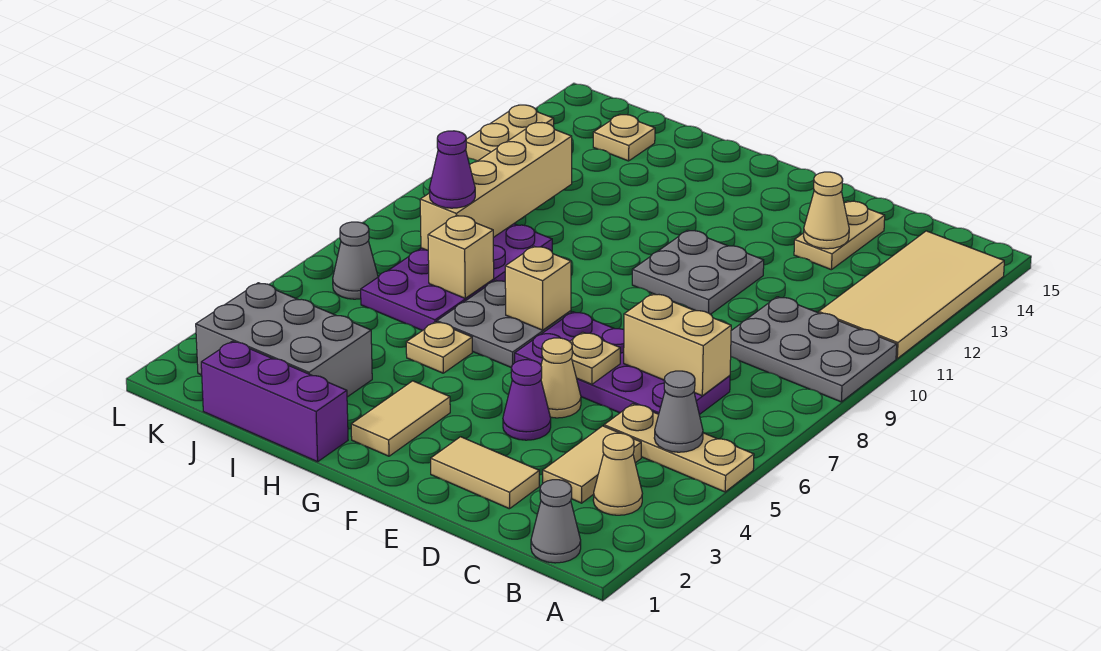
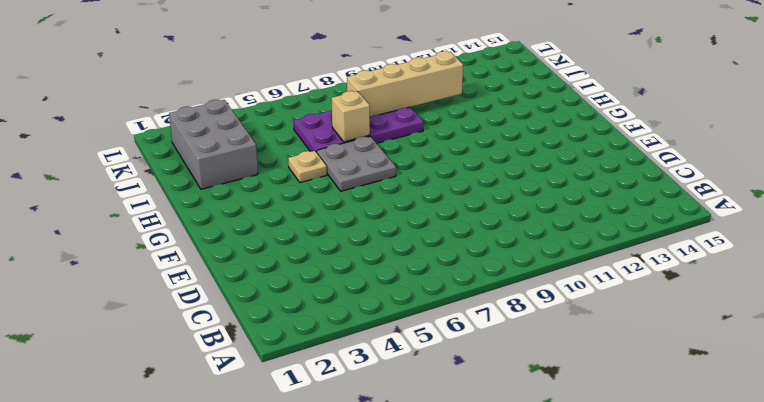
none -> tan 1x3 plate [604,404,754,492]
none -> grey 2x3 plate [731,297,897,402]
none -> tan 2x4 tile [819,231,1004,358]

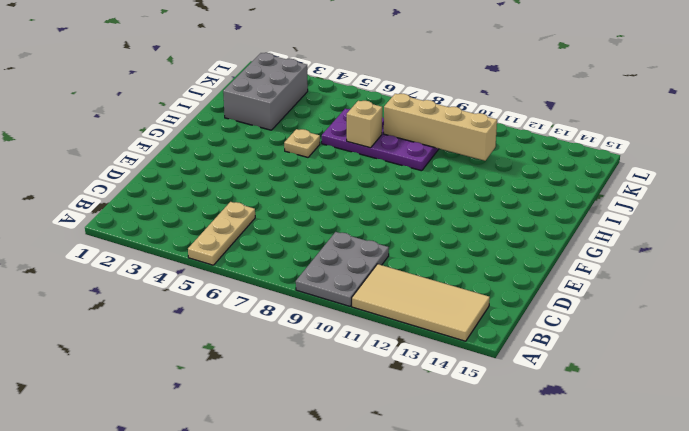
none -> grey 1x1 cone [531,480,581,563]
none -> tan 1x1 cone [593,433,642,515]
none -> tan 1x2 tile [543,426,641,503]

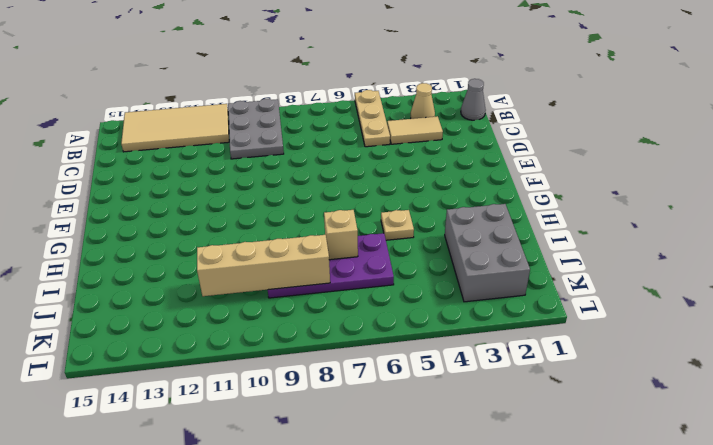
none -> purple 2x4 plate [515,312,730,415]
none -> tan 1x2 tile [431,437,539,509]
none -> tan 1x2 plate [794,201,885,270]

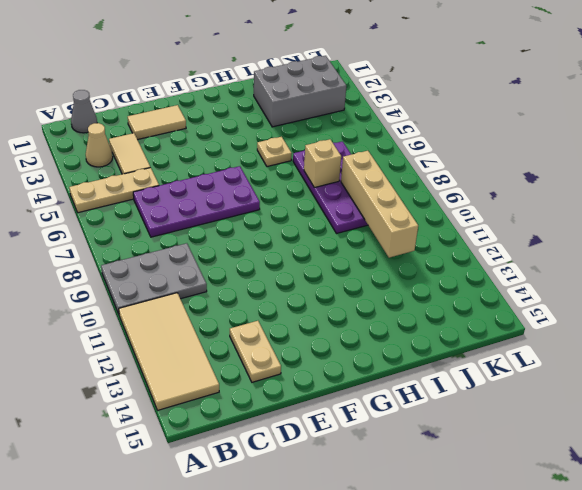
none -> purple 1x1 cone [503,360,551,440]
none -> tan 1x1 cone [541,338,581,418]
none -> grey 2x2 plate [632,230,764,314]

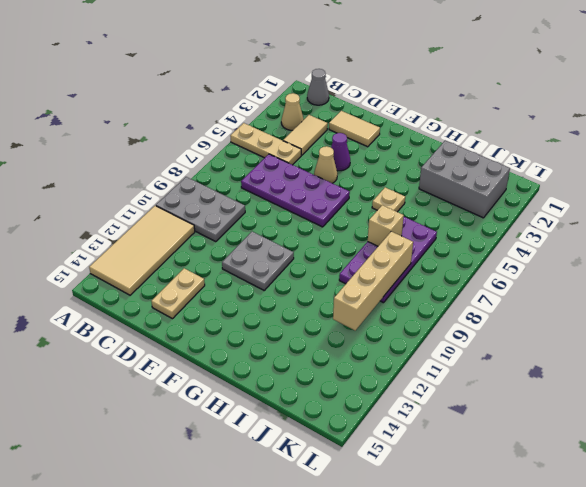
none -> tan 1x2 tile [351,381,450,456]
none -> grey 2x2 plate [437,280,571,368]
none -> purple 1x3 brick [201,341,348,462]

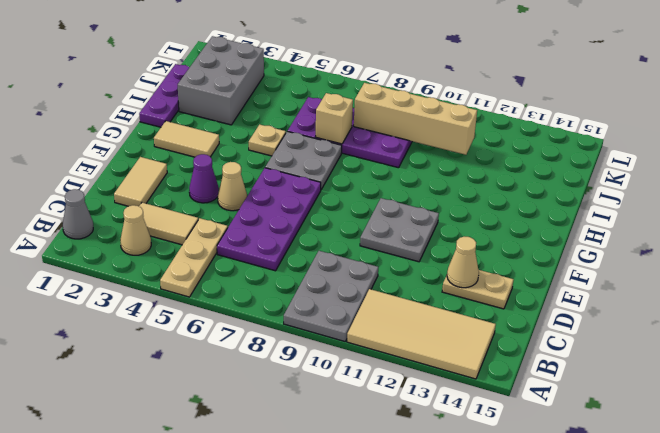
purple 1x3 plate [139,64,189,127] -> purple 1x3 brick [201,341,348,462]
none -> tan 1x1 plate [593,115,655,161]
none -> grey 1x1 cone [333,222,378,299]
none -> tan 1x2 plate [466,105,554,161]

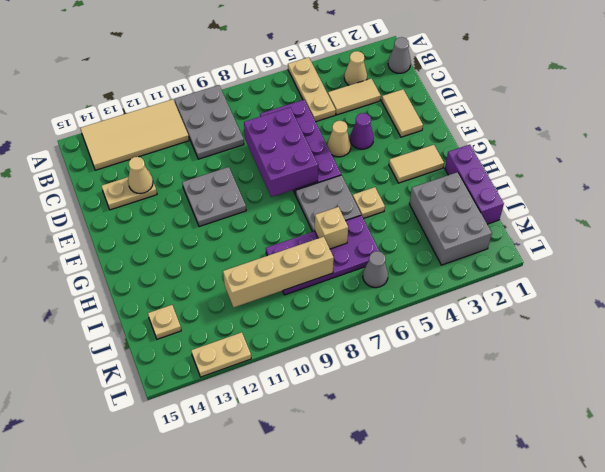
purple 2x3 brick [244,107,318,197] -> tan 1x2 brick [624,294,731,396]
none -> grey 1x1 cone [654,371,703,452]
none -> tan 1x1 plate [570,332,620,384]
none -> tan 1x1 brick [505,246,571,330]

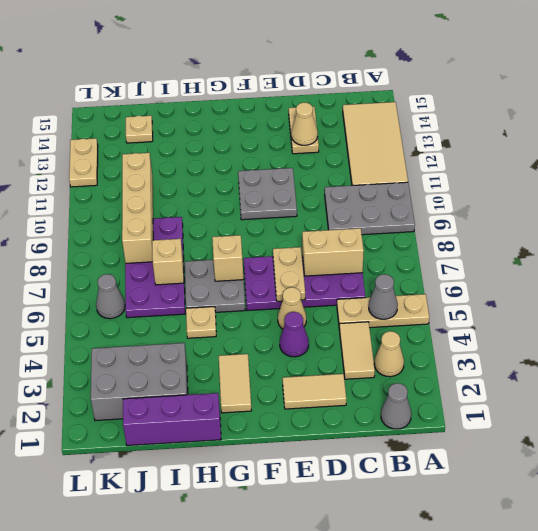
tan 1x2 plate [273,247,305,301] -> tan 1x1 plate [570,332,620,384]
none -> purple 1x1 cone [429,131,475,208]

